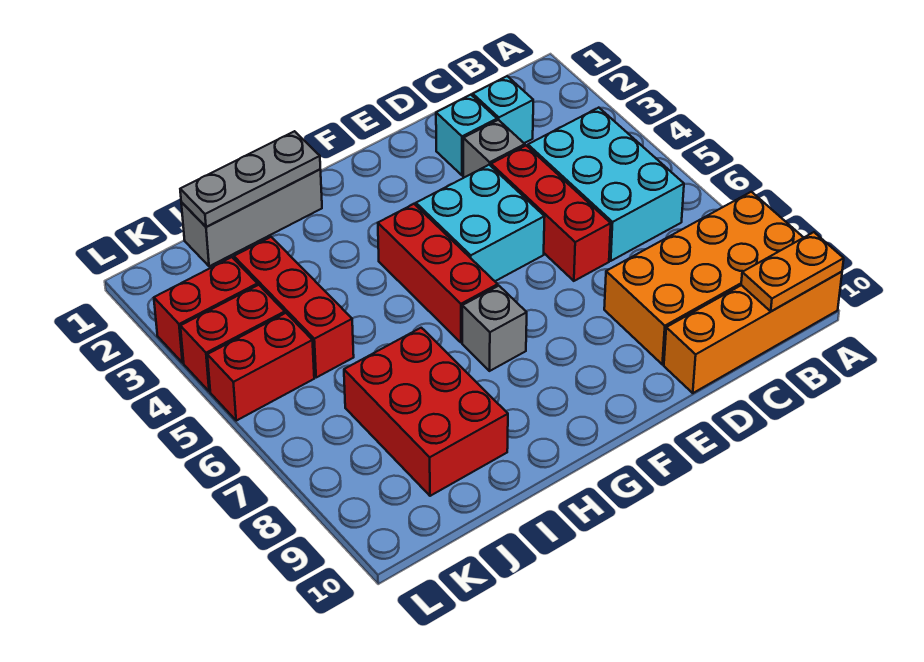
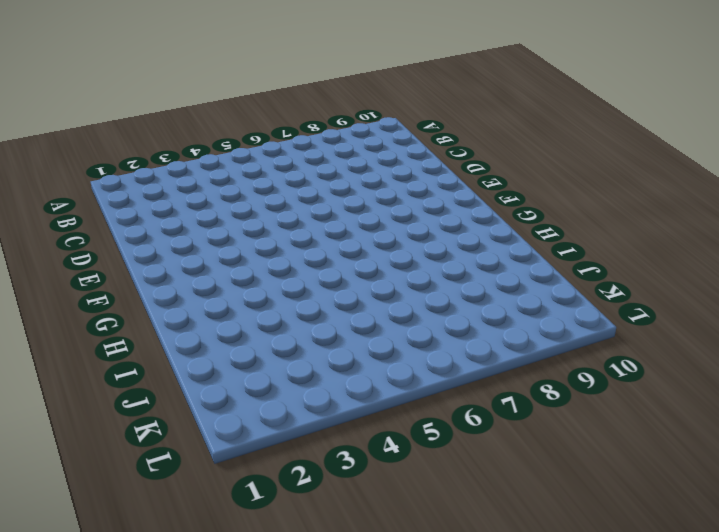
none -> orange 2x4 brick [604,192,804,364]
none -> orange 1x4 brick [664,272,842,393]
none -> cyan 2x3 brick [528,108,684,261]

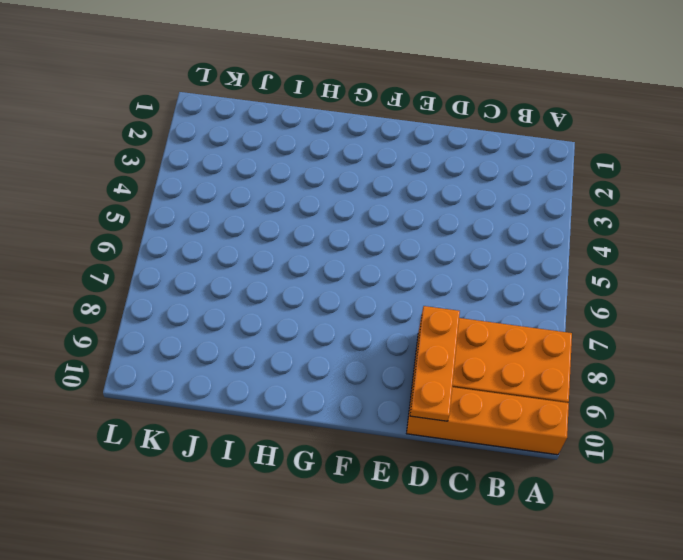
orange 1x3 plate [410,306,460,421] -> none
none -> cyan 2x3 brick [528,108,684,261]
none -> cyan 1x1 brick [473,76,533,143]
none -> cyan 1x1 brick [436,95,497,175]

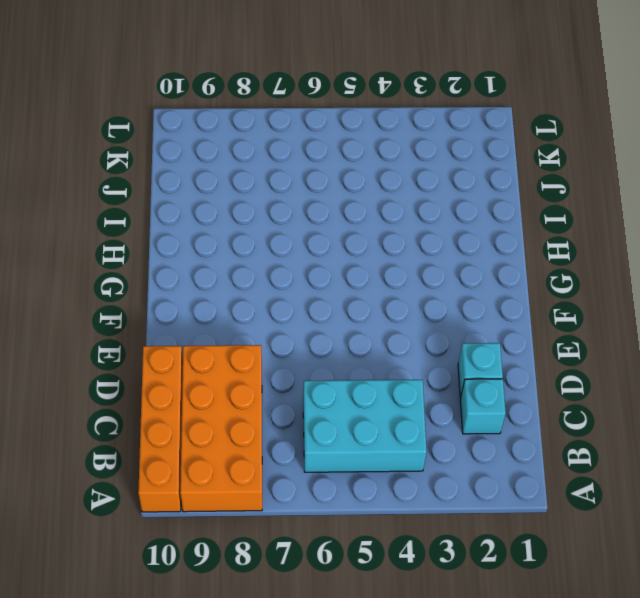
none -> grey 1x1 brick [463,120,525,177]
none -> red 1x3 brick [491,146,611,281]
none -> cyan 2x2 brick [416,165,545,281]

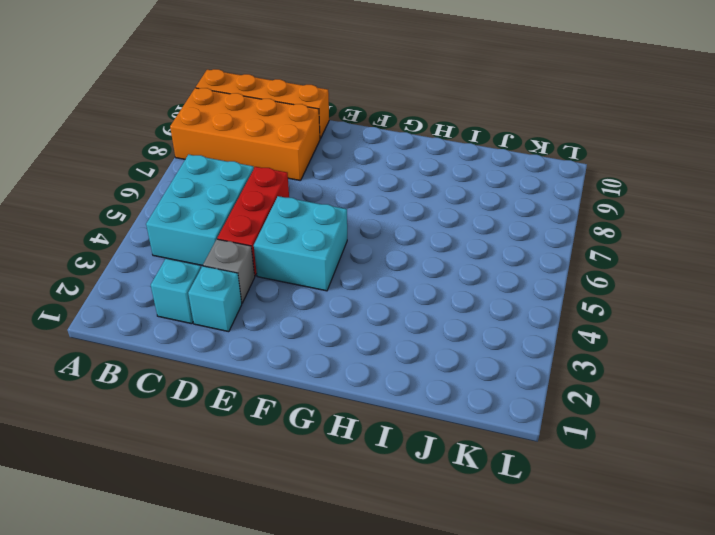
none -> red 1x3 brick [378,204,498,343]
none -> grey 1x1 brick [462,286,527,371]
none -> grey 1x3 brick [181,169,322,266]

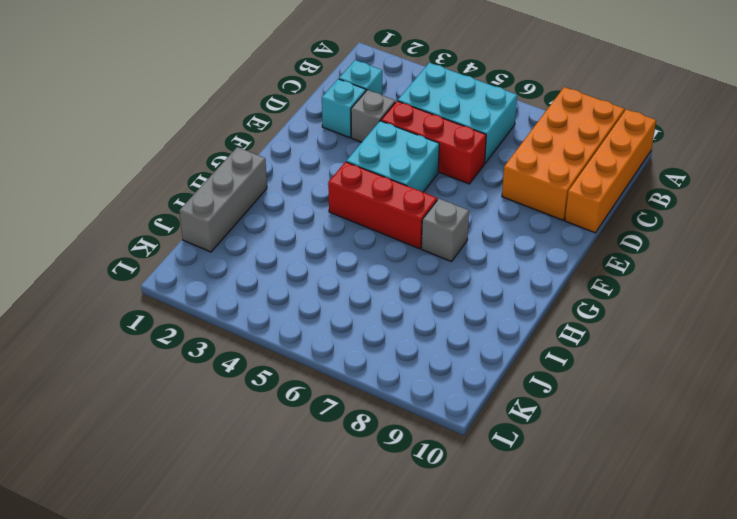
none -> red 2x3 brick [344,328,508,496]
none -> red 1x3 brick [234,237,354,377]
none -> red 1x2 brick [154,257,258,363]

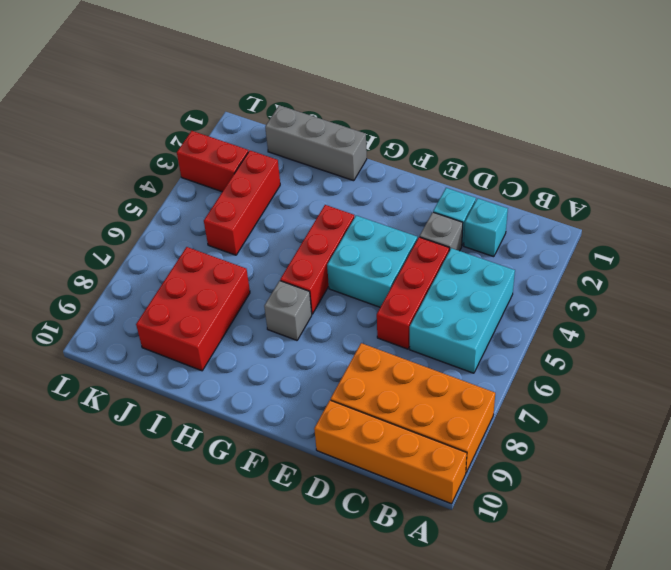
none -> red 1x2 brick [180,285,285,392]
none -> red 1x2 brick [207,313,314,421]
none -> orange 1x2 plate [741,232,844,311]

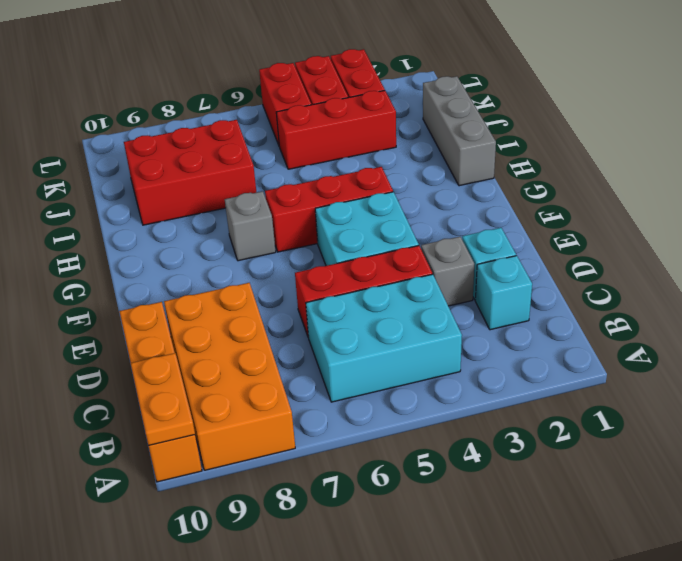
none -> grey 1x3 plate [180,131,320,227]

